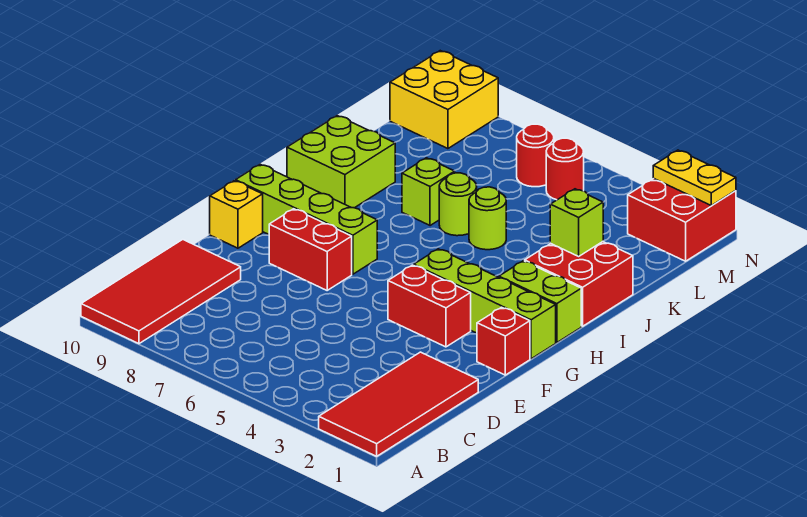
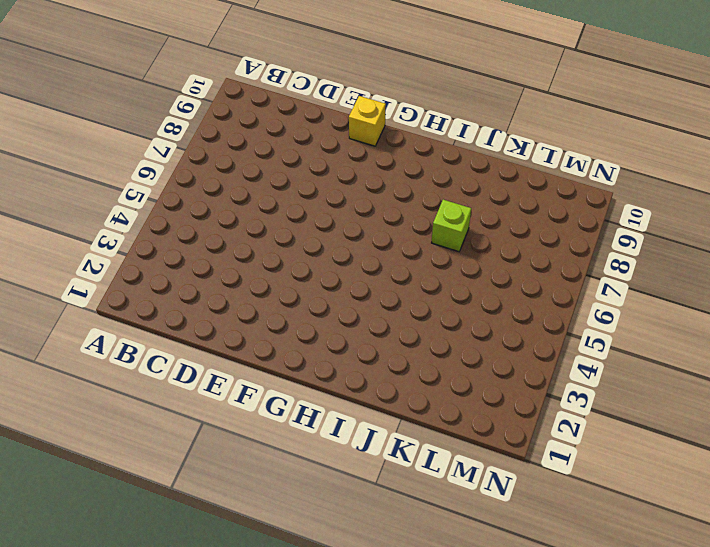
none -> red 2x4 tile [319,352,478,456]
none -> red 2x4 tile [81,240,241,344]
none -> red 1x1 brick [477,307,530,375]

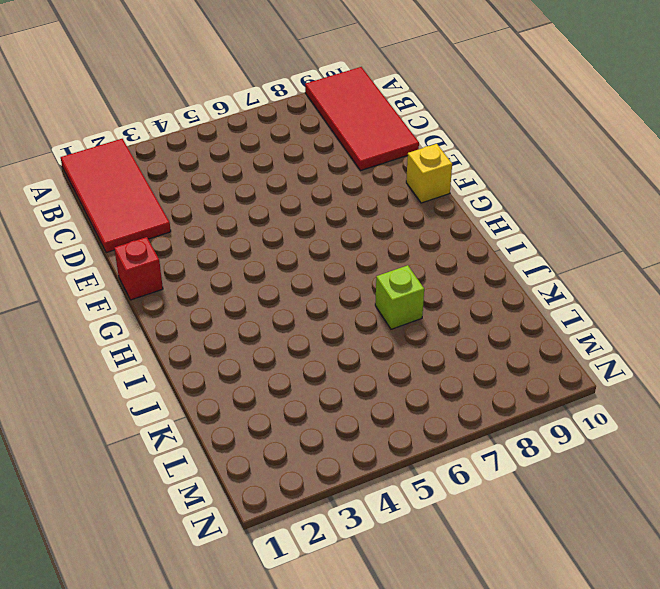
none -> red 1x2 brick [388,265,471,347]
none -> red 1x2 brick [269,209,352,290]
none -> lime 1x4 brick [414,249,556,359]

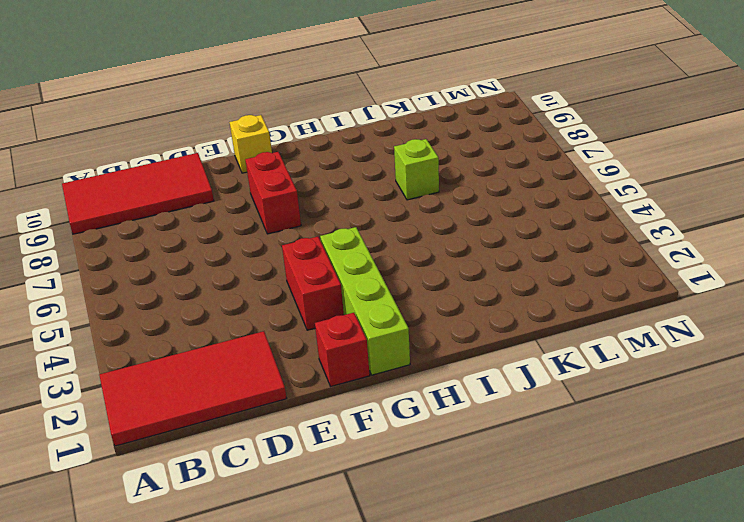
none -> lime 1x4 brick [236,164,377,274]
none -> lime 1x2 brick [499,261,581,343]
none -> red 2x2 brick [525,242,633,326]

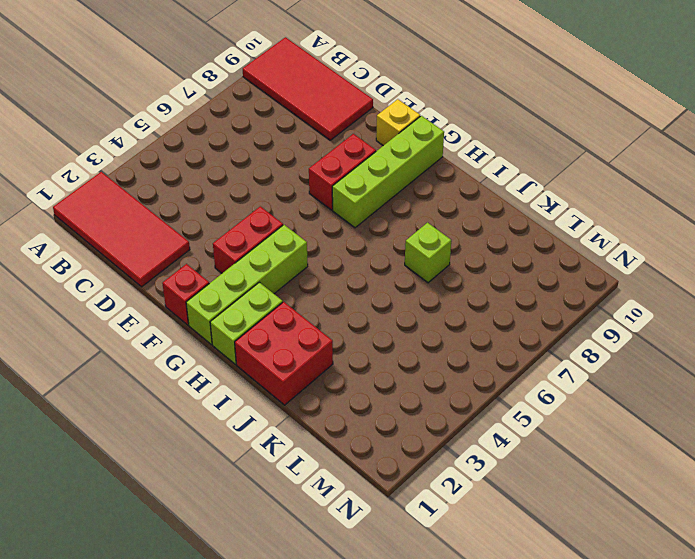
none -> lime 2x2 brick [287,116,395,208]
none -> lime 1x1 round brick [469,187,506,250]
none -> lime 1x1 round brick [439,173,477,236]

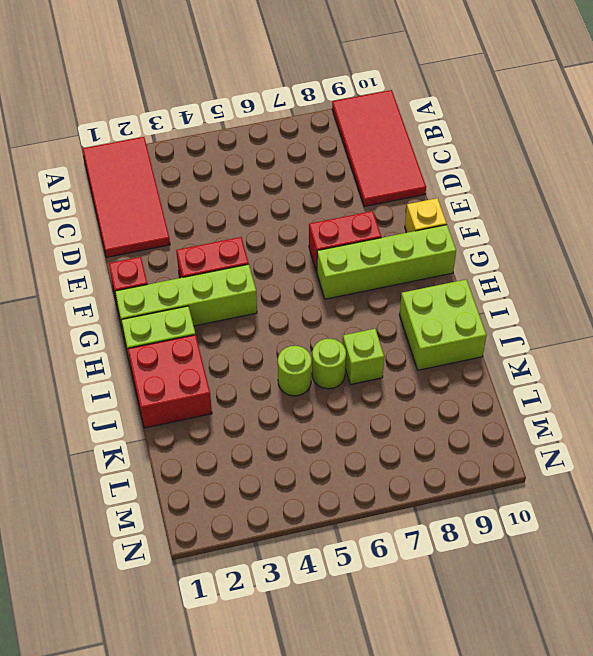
none -> red 2x2 brick [628,178,736,261]
none -> red 1x1 round brick [546,138,584,200]
none -> red 1x1 round brick [517,124,554,187]

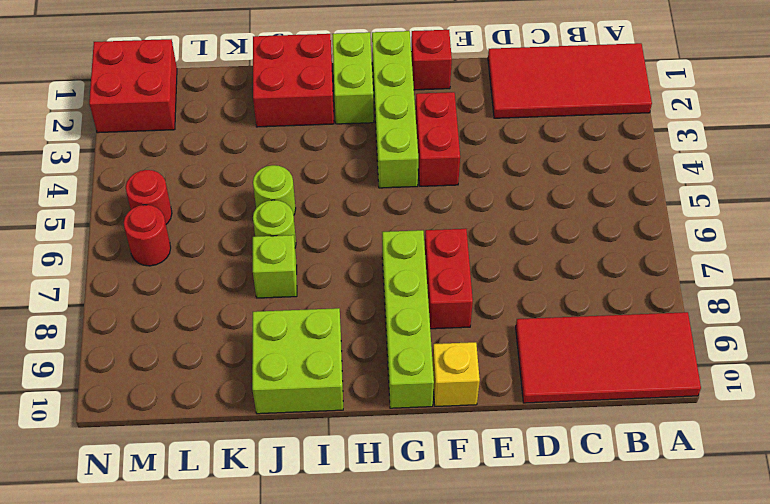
none -> yellow 2x2 brick [390,51,498,149]
none -> lime 1x1 brick [550,189,603,256]
none -> yellow 1x2 plate [653,150,736,205]

